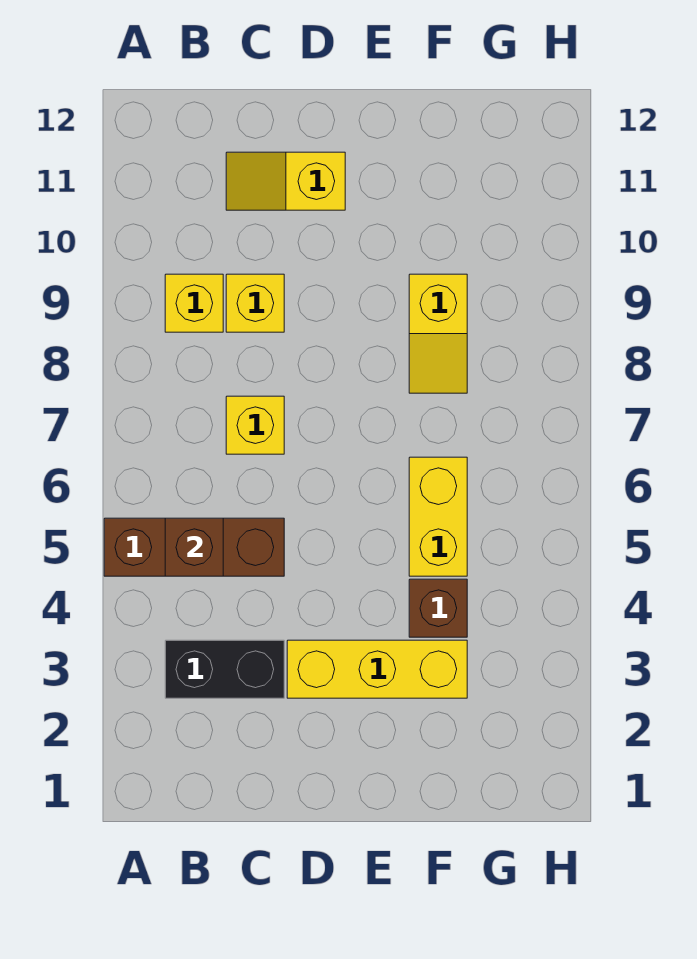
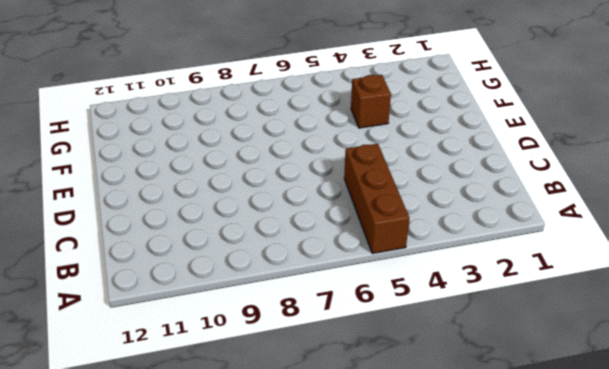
none -> black 1x2 brick [165,640,284,698]
none -> yellow 1x1 brick [165,274,223,332]

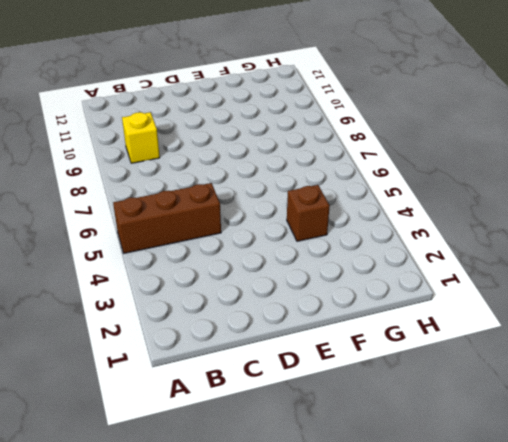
none -> black 1x2 brick [165,640,284,698]
none -> yellow 1x1 brick [226,396,284,454]

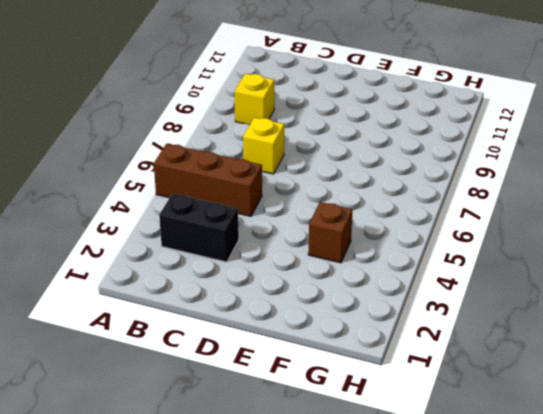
none -> yellow 1x1 brick [226,274,284,332]
none -> yellow 1x2 slope [226,152,345,210]

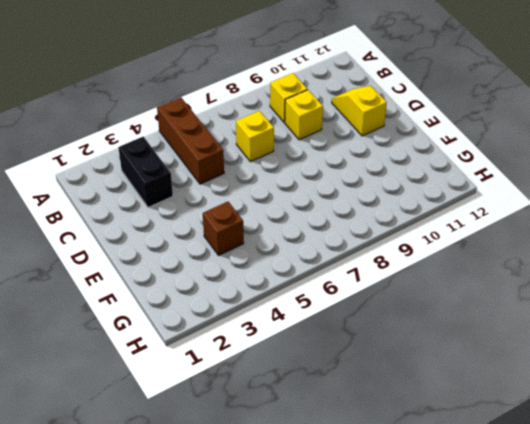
none -> yellow 1x3 brick [287,640,467,698]
none -> yellow 1x2 brick [409,457,467,576]

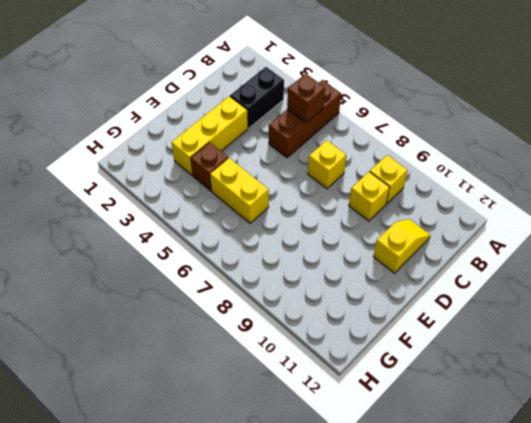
none -> yellow 1x2 slope [409,274,467,393]

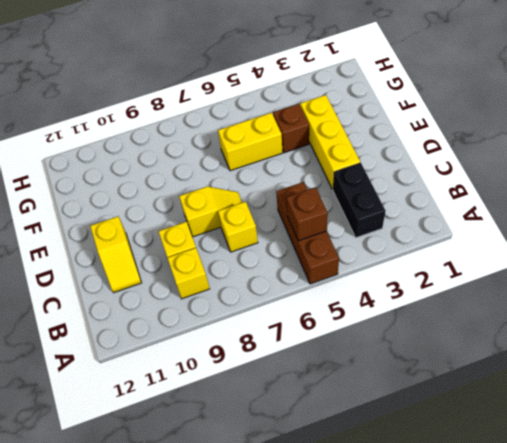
yellow 1x2 slope [179,186,242,237] -> yellow 1x2 slope moved to [409,274,467,393]

